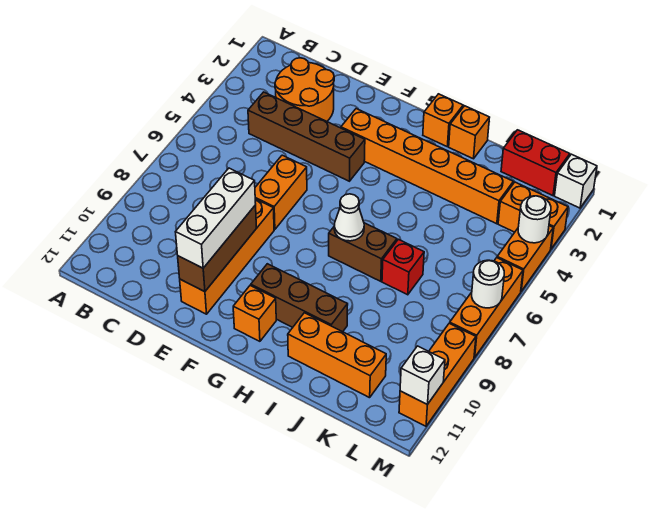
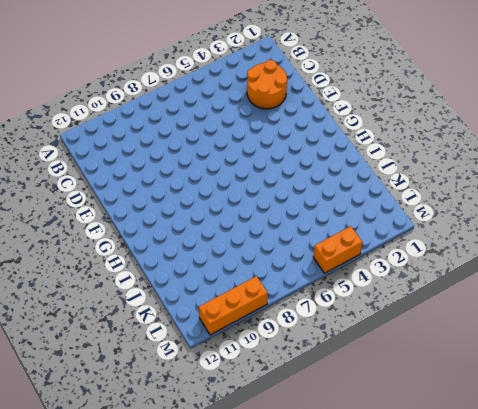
none -> brown 1x4 brick [248,92,365,181]
none -> orange 1x2 brick [255,155,307,229]
none -> orange 1x4 brick [180,199,274,314]

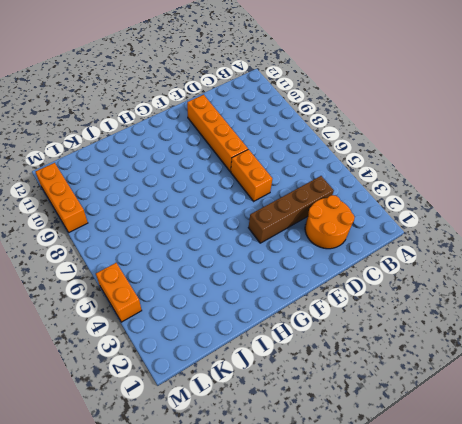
none -> orange 1x6 brick [341,109,513,224]
none -> brown 1x3 brick [251,264,348,332]
none -> orange 1x1 brick [233,286,276,341]

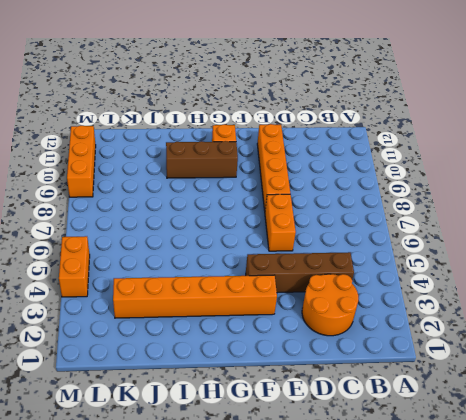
none -> orange 1x1 brick [423,94,463,146]
none -> brown 1x2 brick [329,223,397,281]
none -> orange 1x1 brick [449,106,490,159]

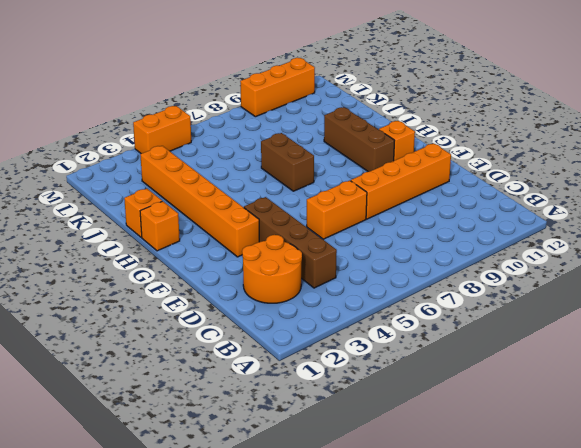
none -> orange 1x3 brick [288,313,386,398]
none -> red 1x1 brick [382,239,424,295]
none -> red 1x2 brick [501,130,570,196]

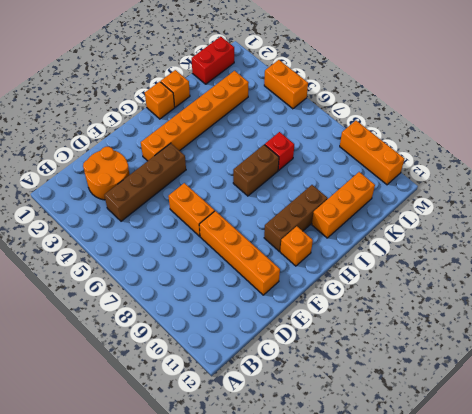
none -> orange 1x2 brick [498,182,568,249]
none -> white 1x1 brick [555,154,597,208]
none -> orange 1x3 brick [450,258,523,357]

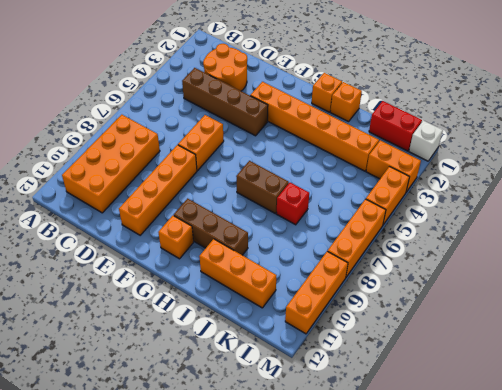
orange 2x4 brick [62,115,160,213] -> none
none -> brown 1x3 brick [178,205,256,292]
none -> white 1x1 cone [334,194,364,241]
none -> white 1x1 round brick [518,196,551,243]

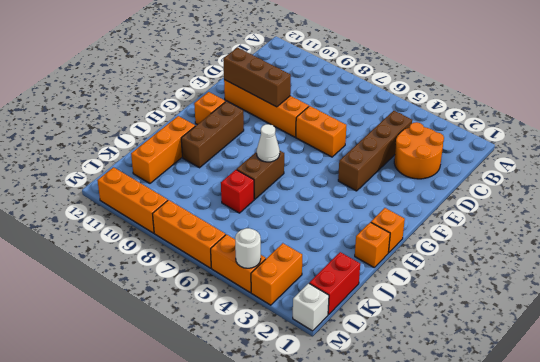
none -> orange 1x6 brick [341,109,513,224]
none -> white 1x1 round brick [472,260,504,308]
none -> white 1x1 brick [400,346,445,405]

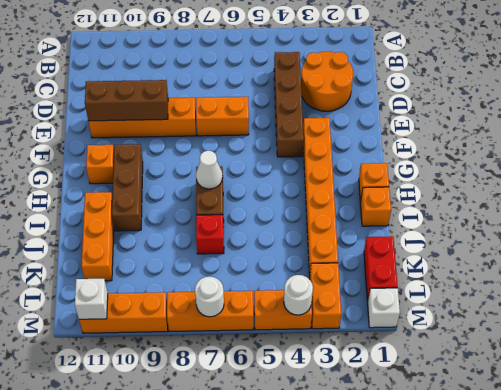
none -> white 1x3 brick [176,168,256,268]

